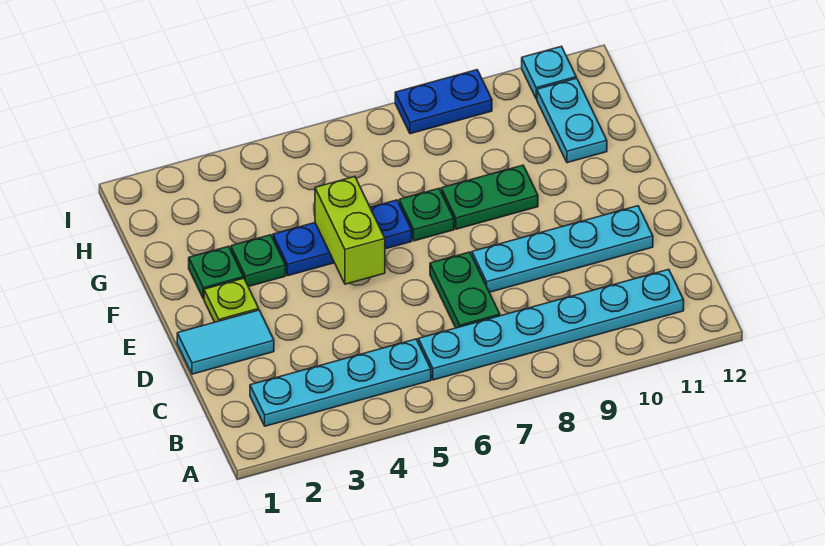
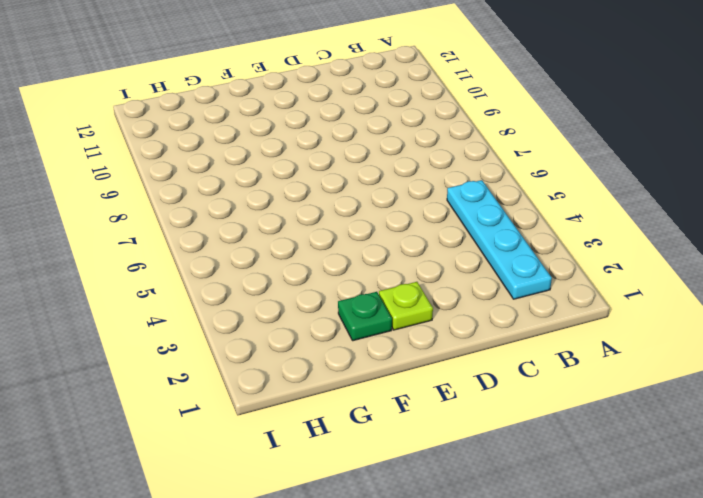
none -> cyan 1x6 plate [418,269,684,380]
none -> green 1x2 plate [430,252,500,328]
none -> cyan 1x2 tile [177,310,274,374]

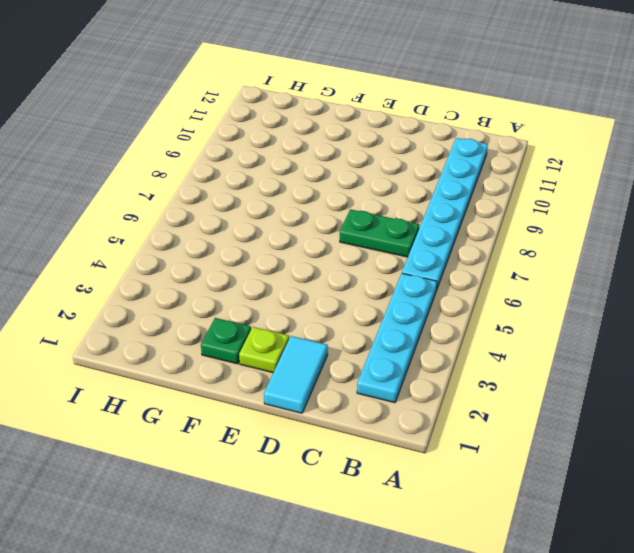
none -> cyan 1x4 plate [472,206,653,292]
none -> green 1x1 plate [231,235,286,287]
none -> blue 1x3 plate [273,200,412,276]

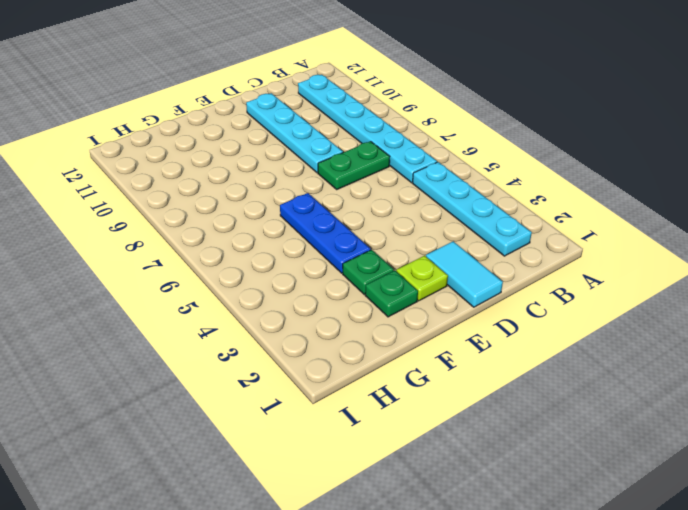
none -> green 1x1 plate [399,189,454,241]
none -> green 1x2 plate [441,165,538,229]
none -> cyan 1x2 plate [537,78,607,163]

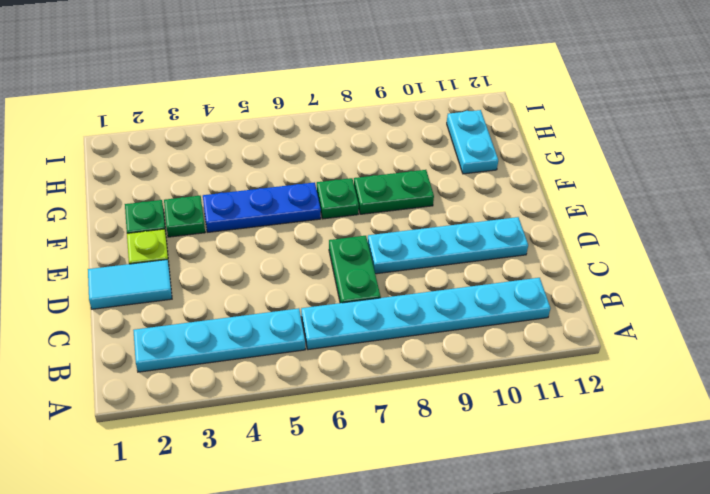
none -> blue 1x2 plate [395,70,492,134]
none -> cyan 1x1 plate [522,46,576,99]
none -> lime 1x2 brick [315,177,385,284]

